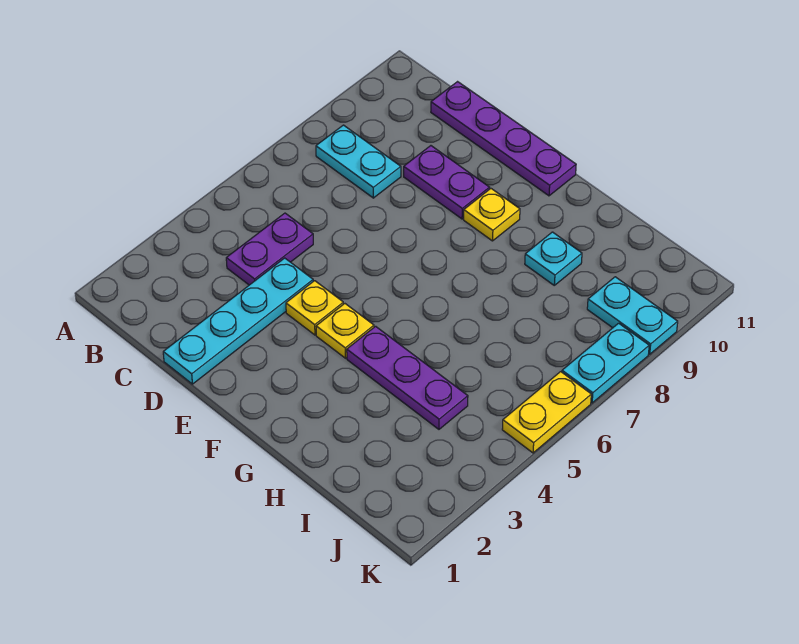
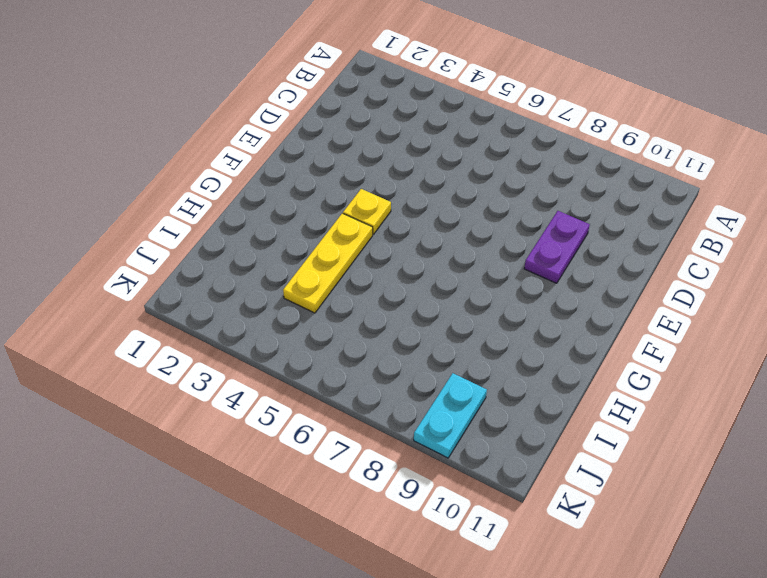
yellow 1x3 plate [283,213,373,313] -> purple 1x3 plate [347,326,468,429]
none -> cyan 1x2 plate [316,125,401,198]
none -> purple 1x2 plate [226,213,313,285]
none -> purple 1x4 plate [431,82,576,196]

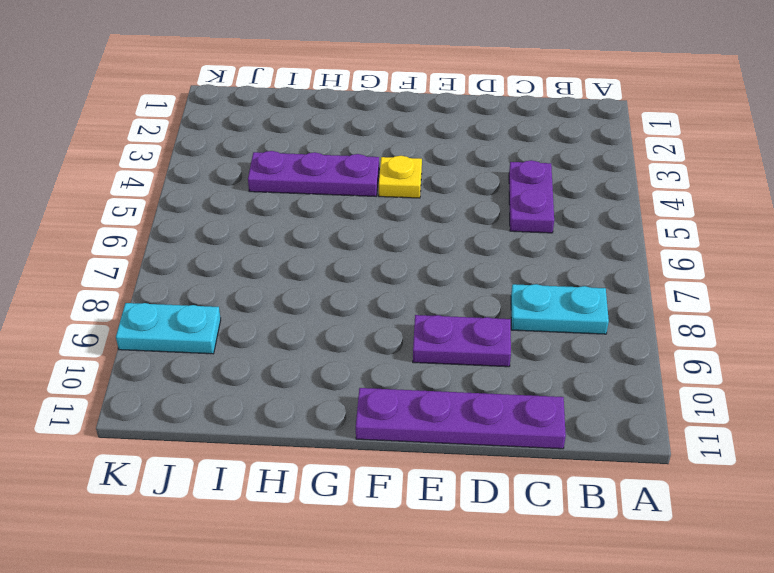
none -> cyan 1x4 plate [163,258,313,384]
none -> yellow 1x1 plate [286,281,343,335]
none -> yellow 1x1 plate [464,189,520,241]

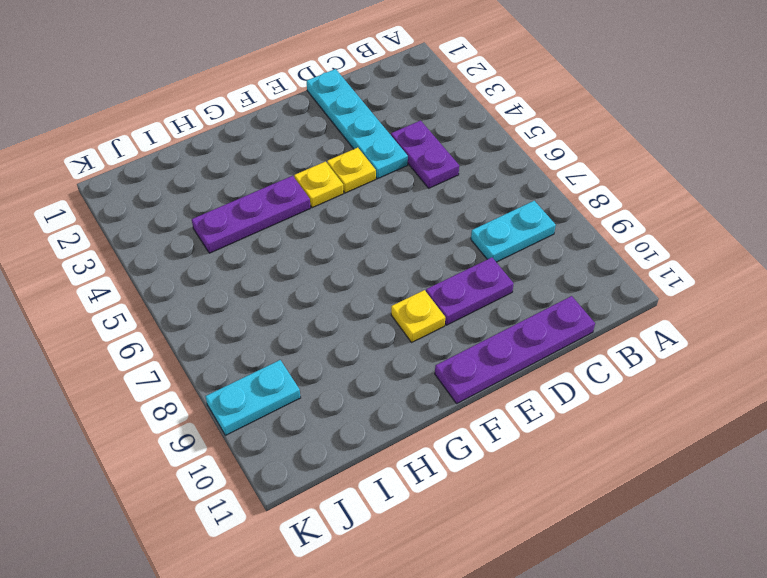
none -> cyan 1x1 plate [525,232,582,285]
none -> yellow 1x2 plate [502,372,591,453]
none -> cyan 1x2 plate [562,323,649,403]

